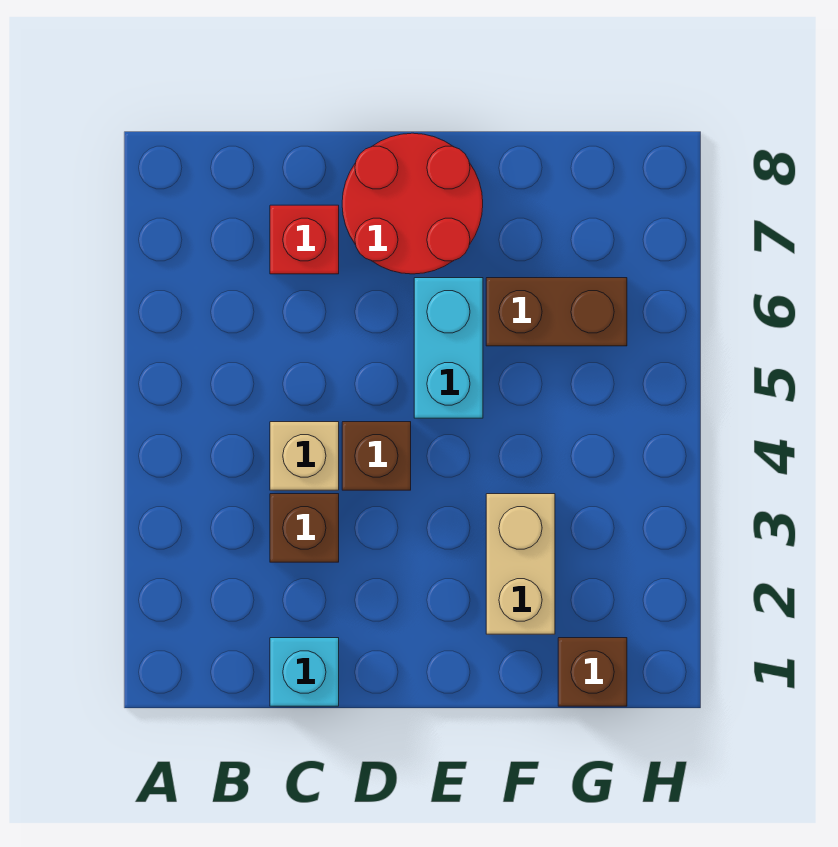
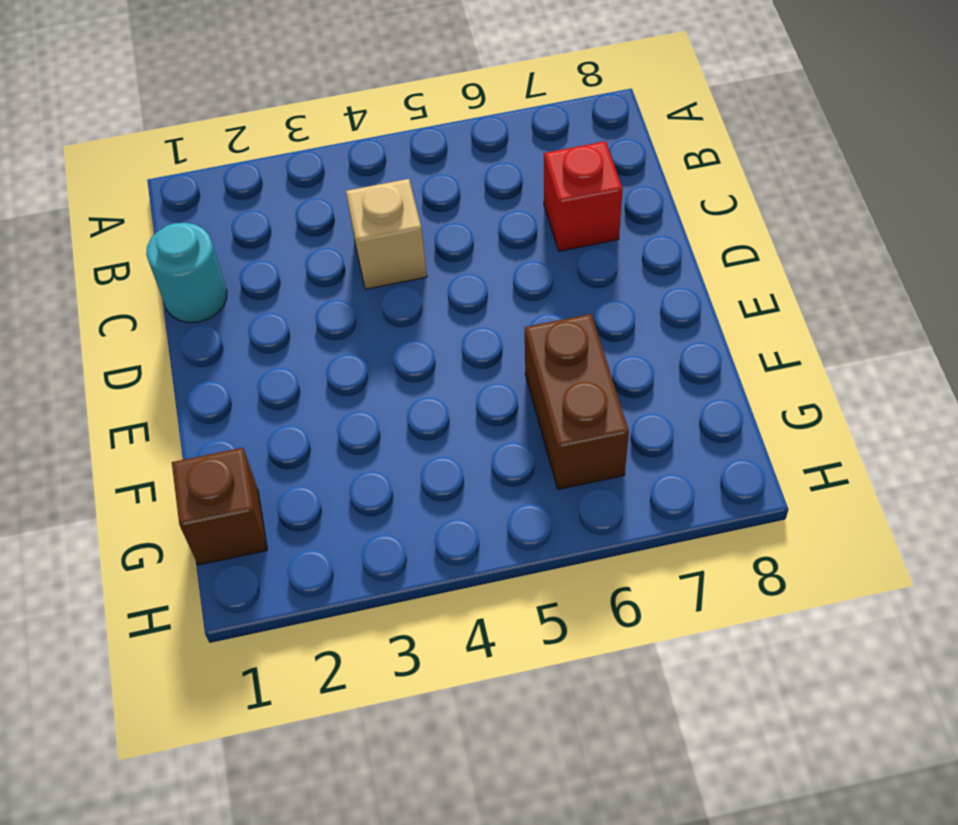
cyan 1x1 round brick [146,223,227,323] -> cyan 1x1 brick [270,638,339,706]
none -> brown 1x1 brick [270,494,339,562]
none -> brown 1x1 brick [342,422,411,490]

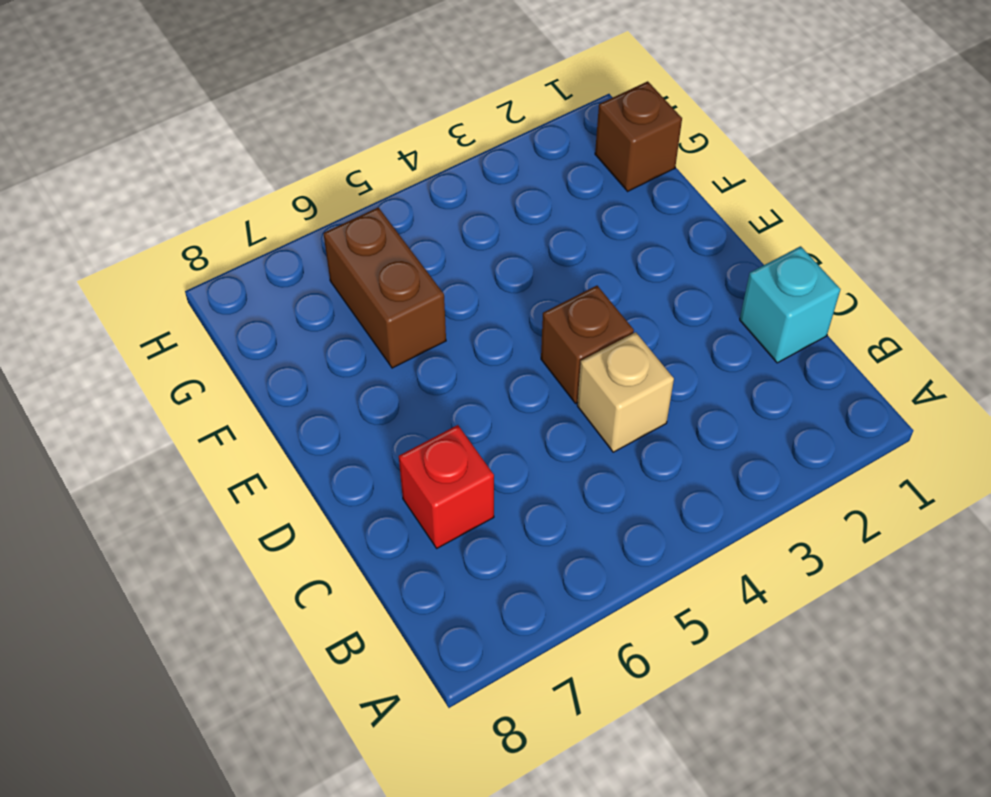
none -> brown 1x1 brick [270,494,339,562]
none -> red 2x2 round brick [342,133,483,274]

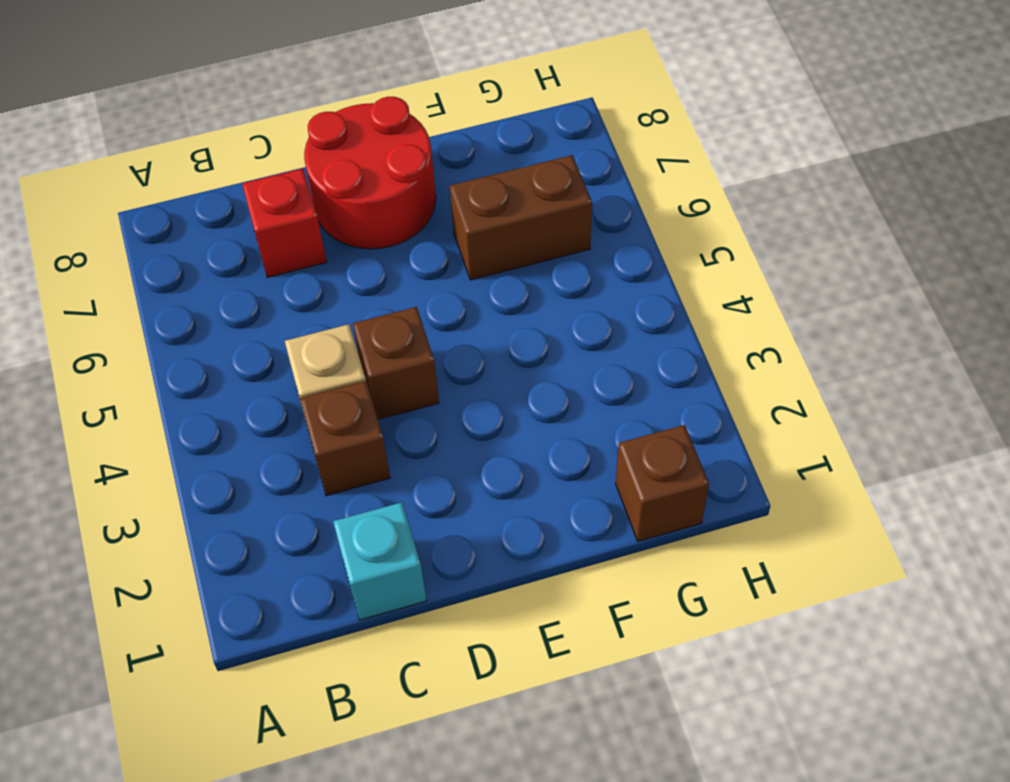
none -> cyan 1x2 brick [414,278,483,418]
none -> tan 1x2 brick [486,494,555,634]

